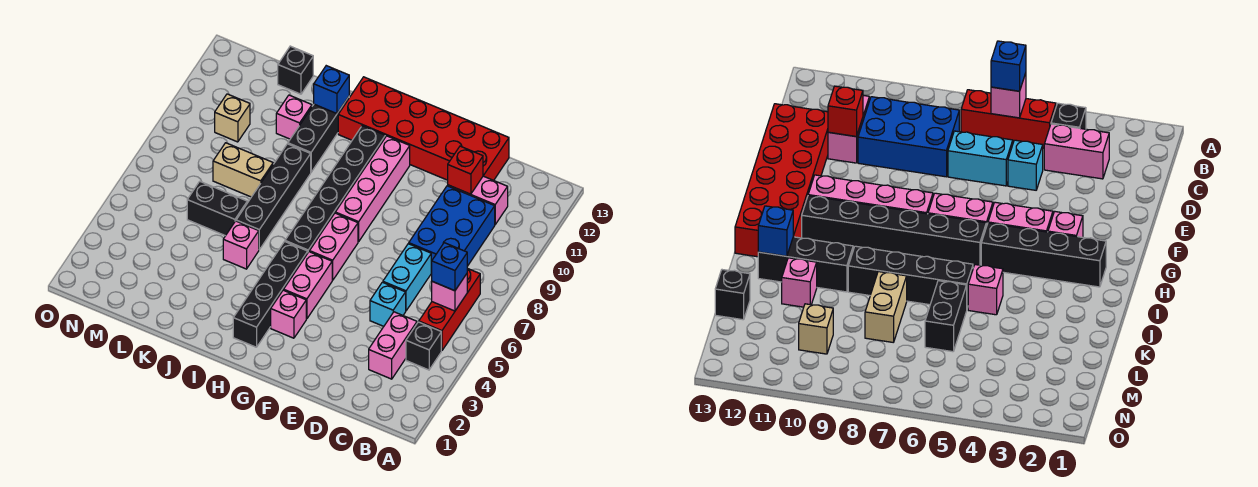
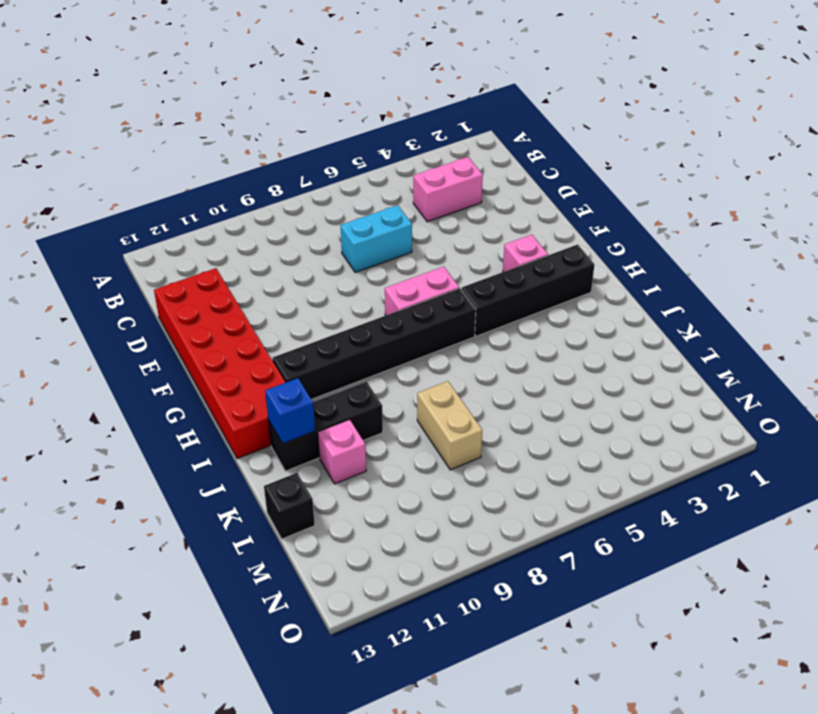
none -> black 1x1 brick [406,322,441,370]
none -> red 1x3 brick [419,268,480,351]
none -> blue 2x3 brick [409,186,495,272]

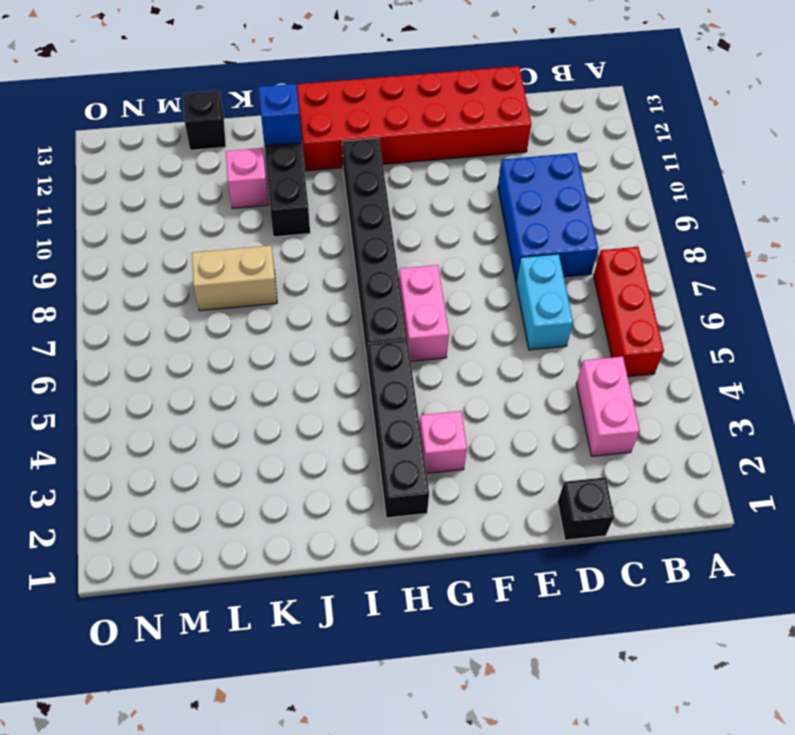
black 1x1 brick [558,477,614,540] -> black 1x1 brick moved to [406,322,441,370]
none -> pink 1x2 brick [448,176,508,224]
none -> cyan 1x1 brick [370,282,406,326]
none -> pink 1x2 brick [284,252,332,319]

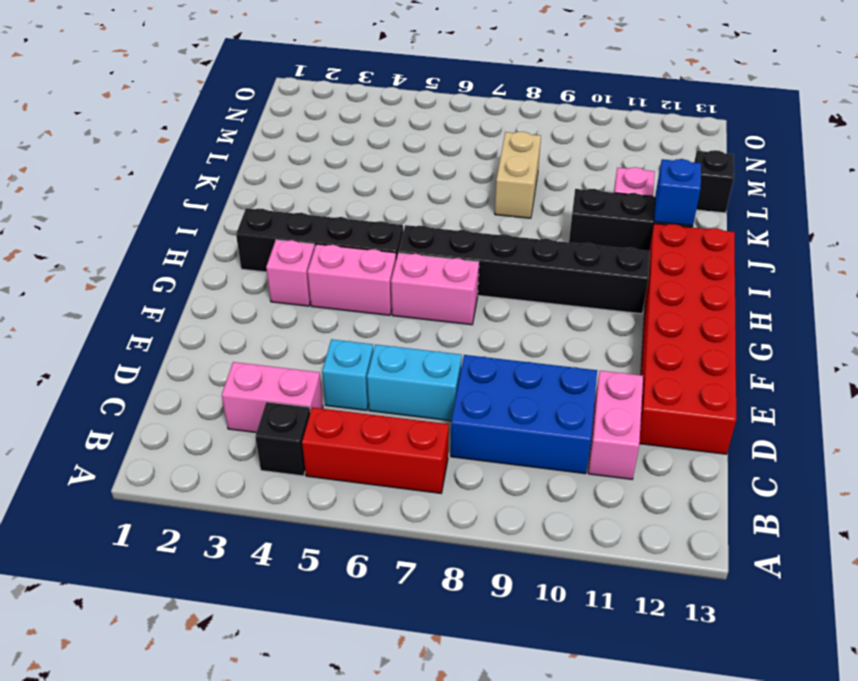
none -> pink 1x4 brick [335,136,410,242]
none -> pink 1x1 brick [223,221,259,269]
none -> black 1x4 brick [236,144,311,249]

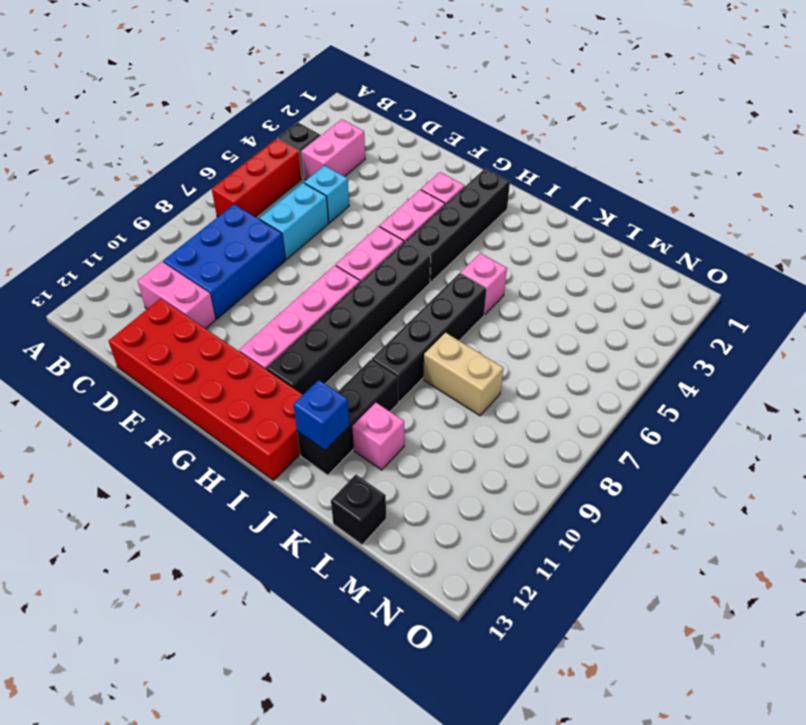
none -> black 1x2 brick [187,181,247,236]
none -> tan 1x1 brick [215,94,250,142]
none -> pink 1x1 brick [432,274,467,311]

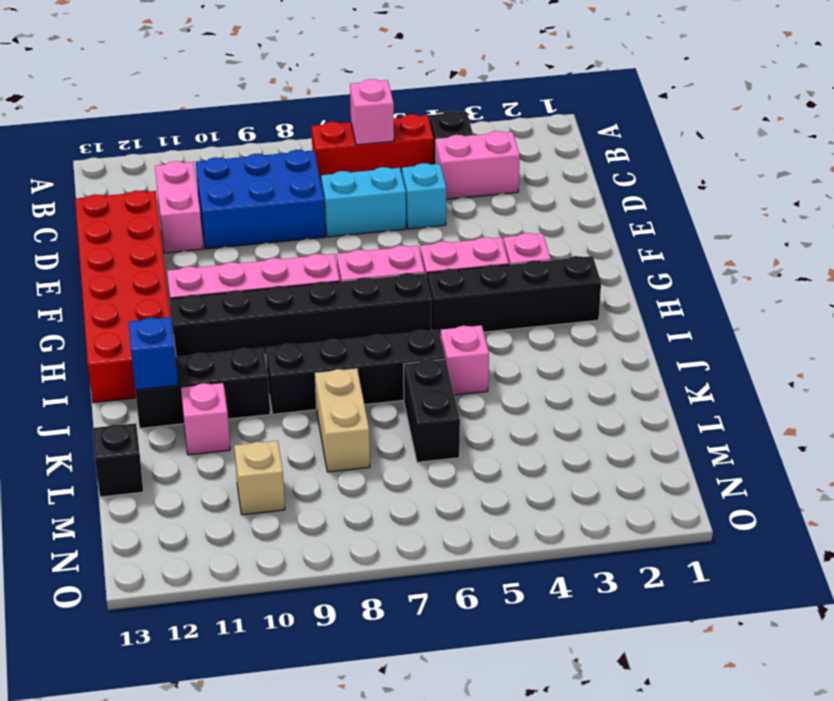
none -> red 1x1 brick [448,146,483,194]
none -> blue 1x1 brick [431,243,467,291]

